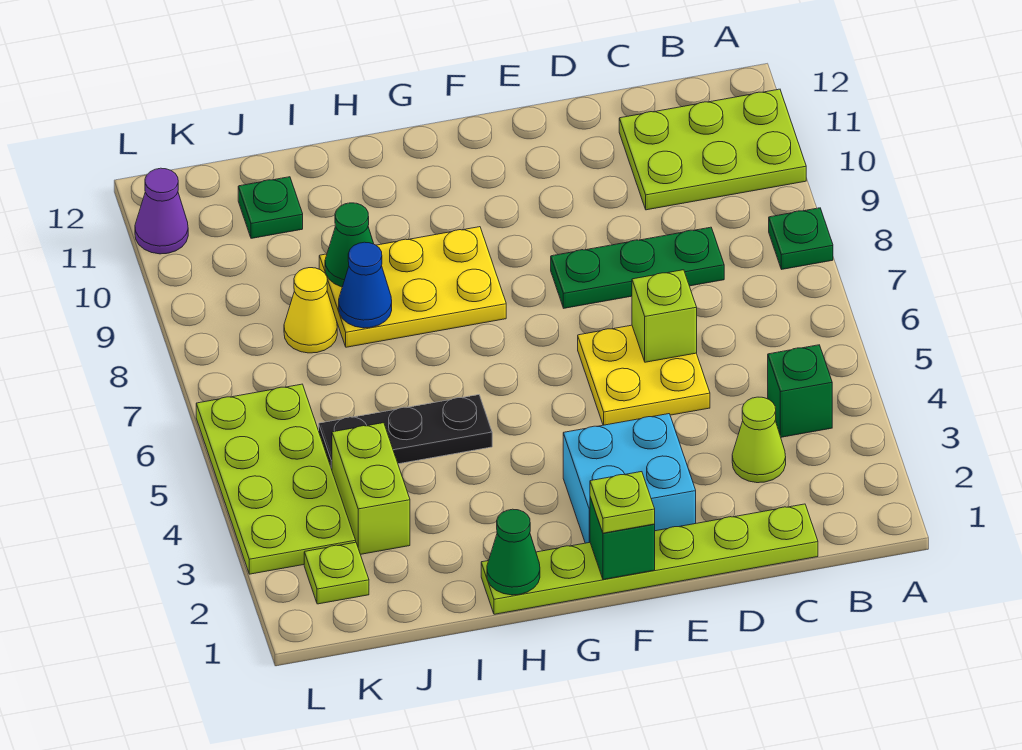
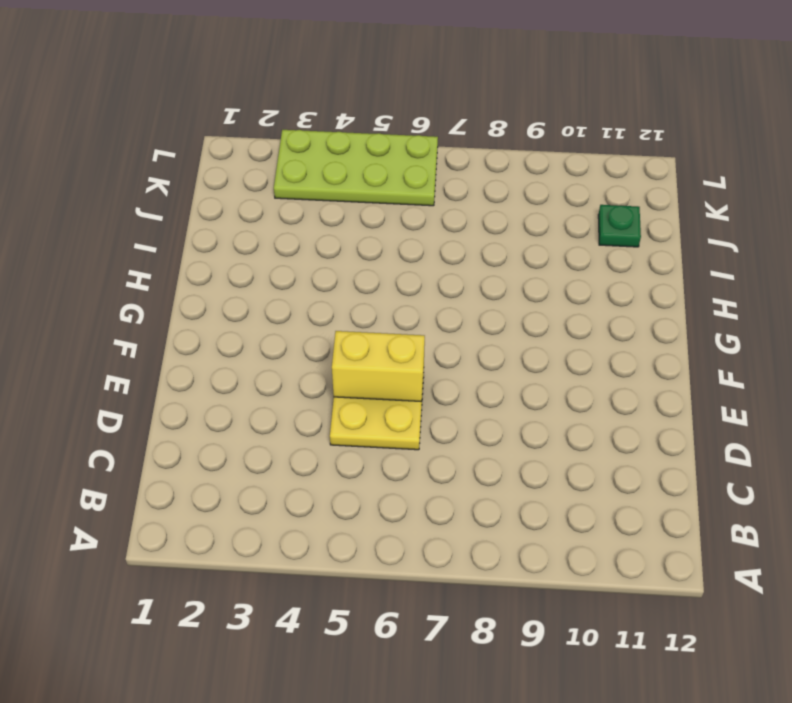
yellow 1x2 brick [332,331,425,402] -> none
none -> green 1x1 plate [769,208,833,269]
none -> lime 2x3 plate [619,89,806,210]
none -> green 1x1 brick [768,345,832,437]

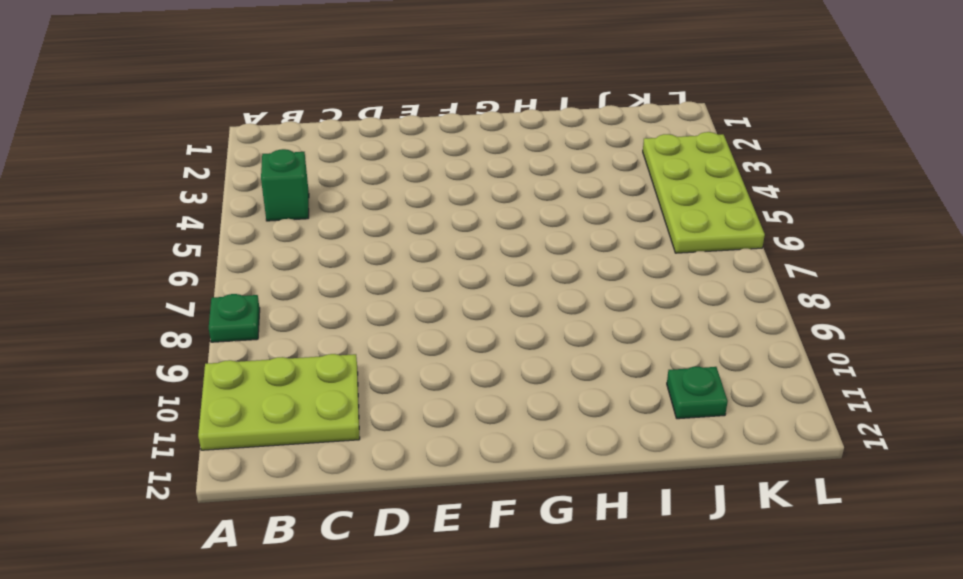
none -> lime 1x6 plate [481,504,818,614]
none -> lime 1x1 cone [732,397,786,483]
none -> green 1x3 plate [551,227,724,308]

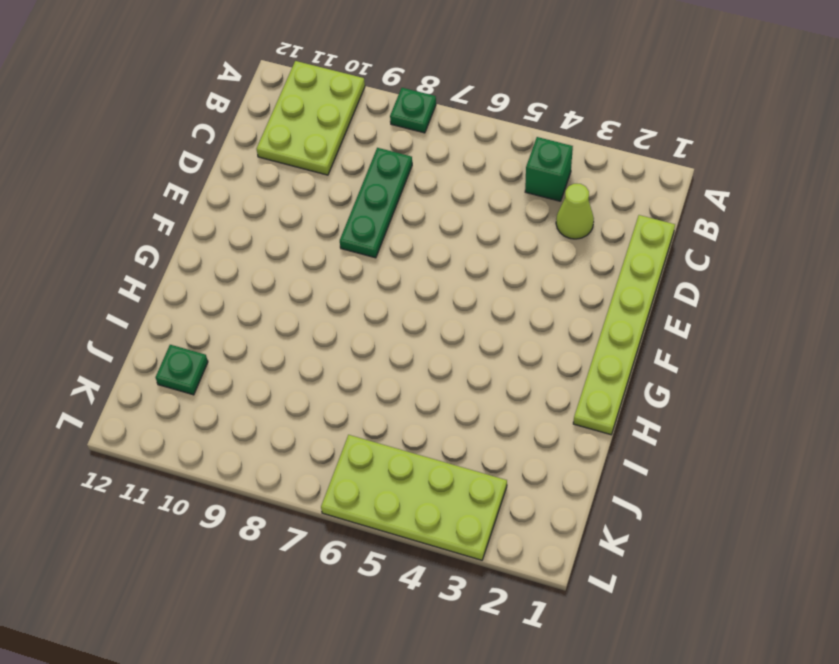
none -> yellow 2x2 plate [578,325,710,425]
none -> cyan 2x2 brick [563,414,696,543]
none -> yellow 2x3 plate [319,227,506,347]

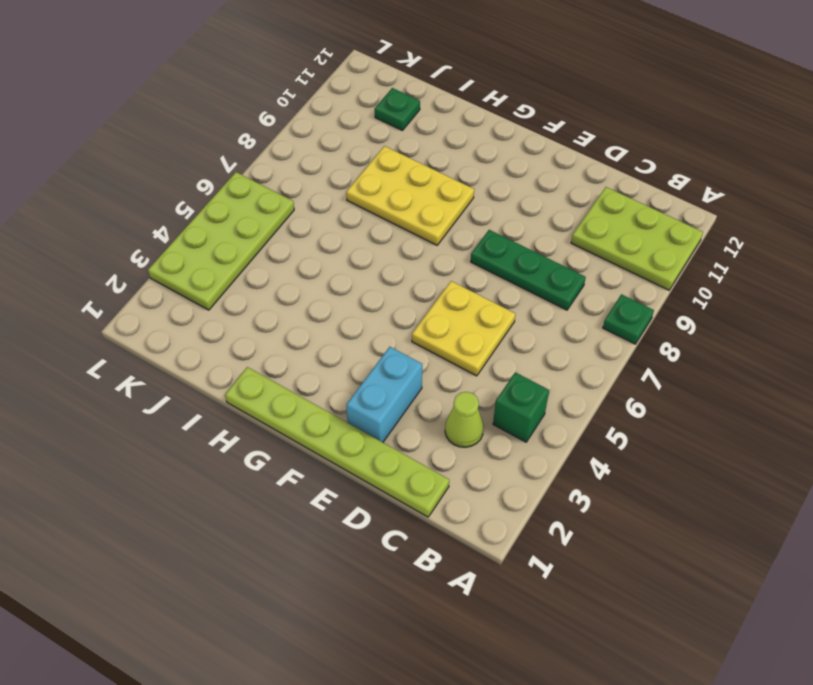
cyan 1x2 brick [346,347,422,442] -> cyan 2x2 brick [563,414,696,543]
none -> black 1x3 plate [319,395,492,469]
none -> lime 1x2 brick [332,423,410,554]
none -> yellow 1x1 cone [284,268,337,353]

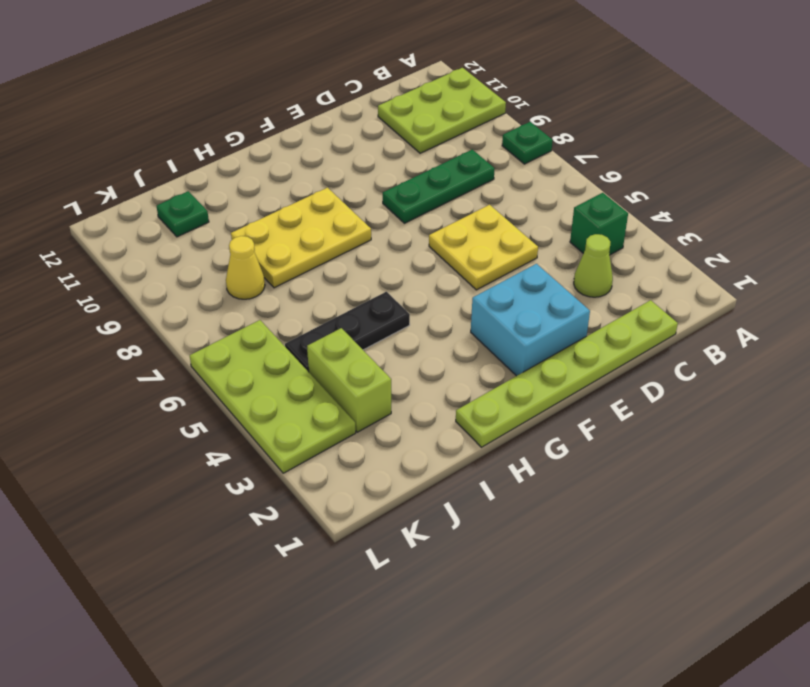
none -> lime 1x1 plate [304,542,369,604]
none -> purple 1x1 cone [135,168,188,254]
none -> lime 1x1 brick [632,270,697,362]

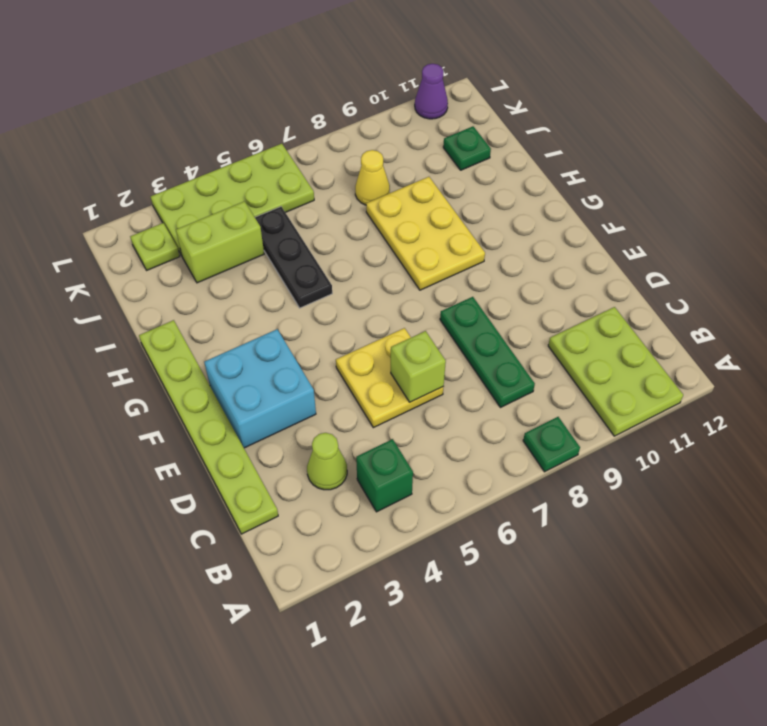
none -> green 1x1 brick [590,497,655,579]
none -> green 1x1 cone [487,509,540,595]
none -> blue 1x1 cone [339,242,392,328]

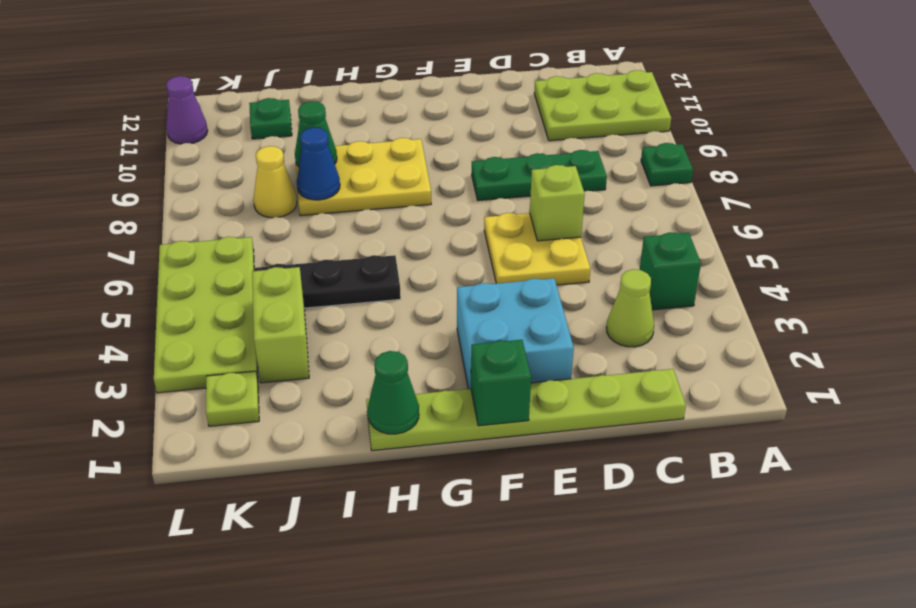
none -> lime 1x1 plate [590,472,655,533]

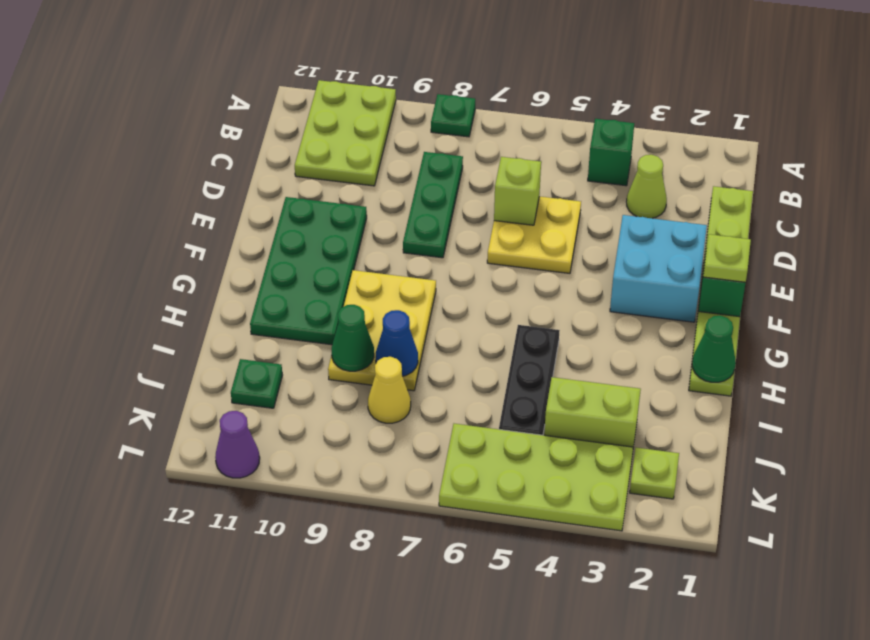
green 2x4 plate [250,197,367,345] -> none

